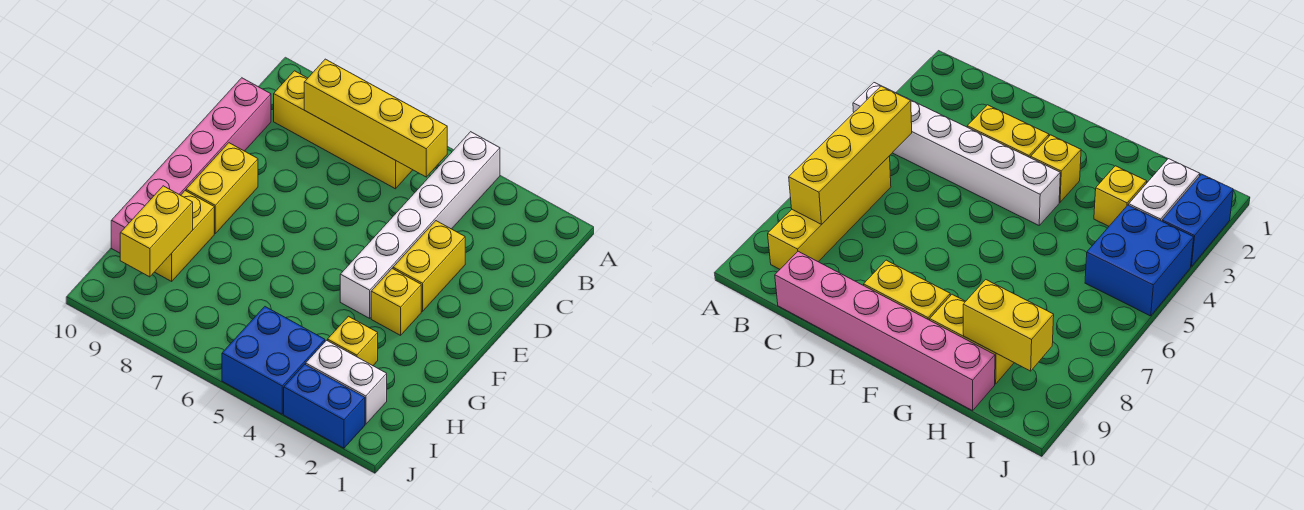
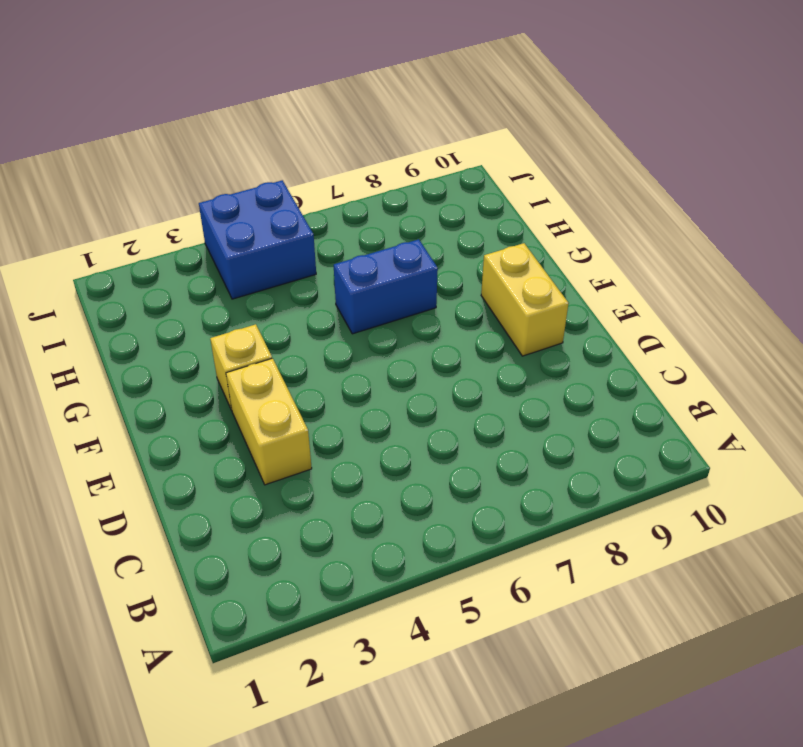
blue 1x2 brick [334,239,438,334] -> blue 1x2 brick moved to [284,364,365,448]
none -> white 1x6 brick [340,132,500,318]
none -> yellow 1x4 brick [274,71,412,189]
none -> pink 1x6 brick [111,78,271,253]

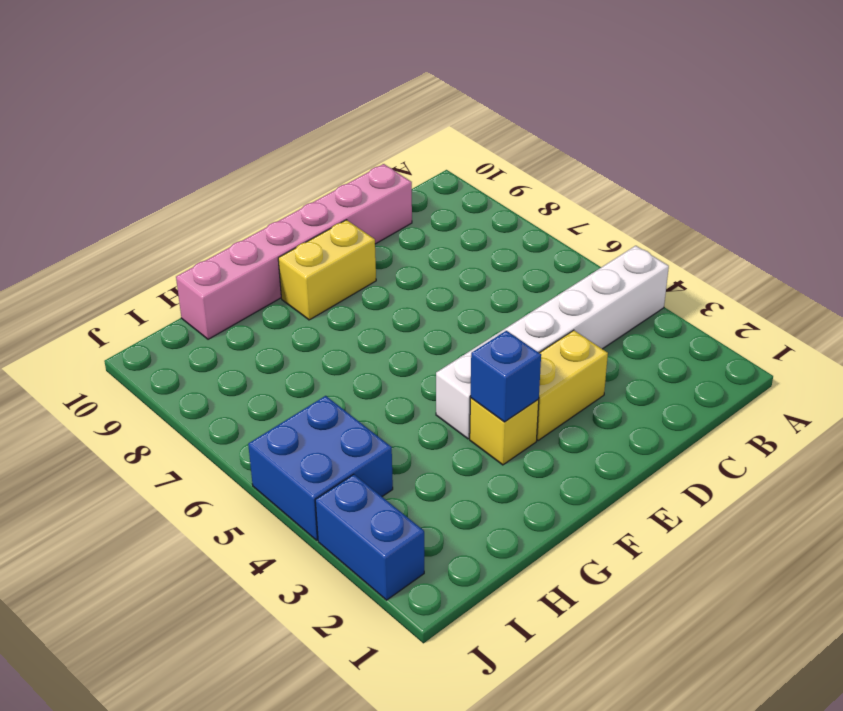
blue 1x1 brick [470,331,541,422] -> none
none -> yellow 1x4 brick [274,71,412,189]
none -> yellow 1x2 brick [155,191,214,281]
none -> yellow 1x1 brick [328,316,378,366]

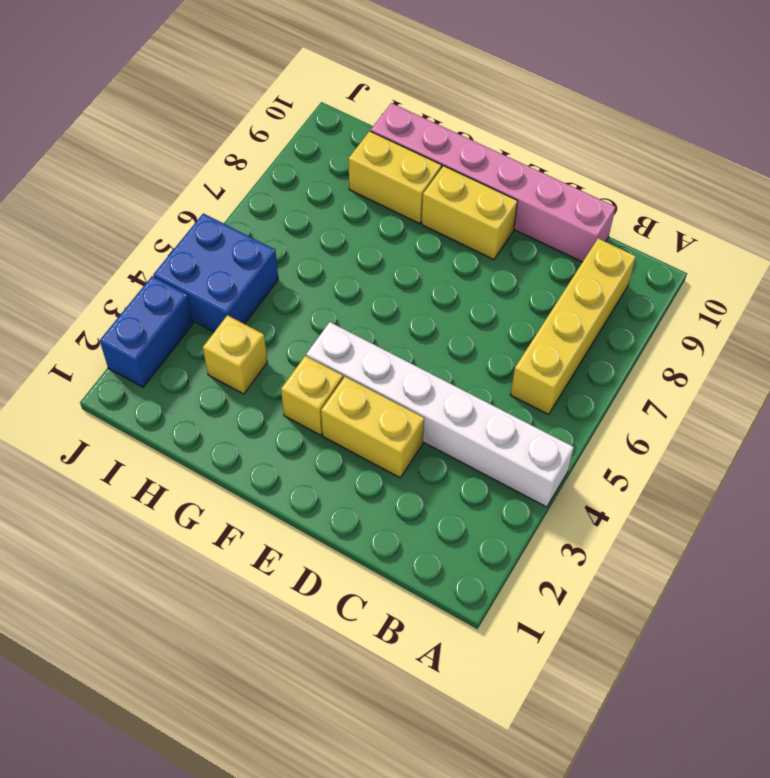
none -> white 1x2 brick [306,340,387,424]
none -> yellow 1x4 brick [304,59,447,177]
none -> yellow 1x2 brick [120,186,193,277]

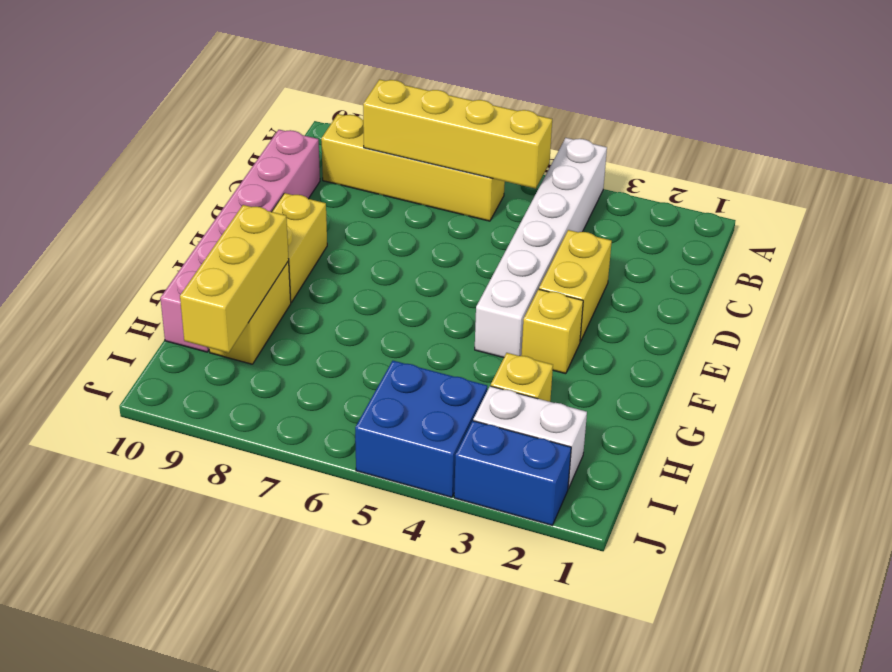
yellow 1x3 brick [180,205,289,353] -> yellow 1x2 brick [120,186,193,277]

